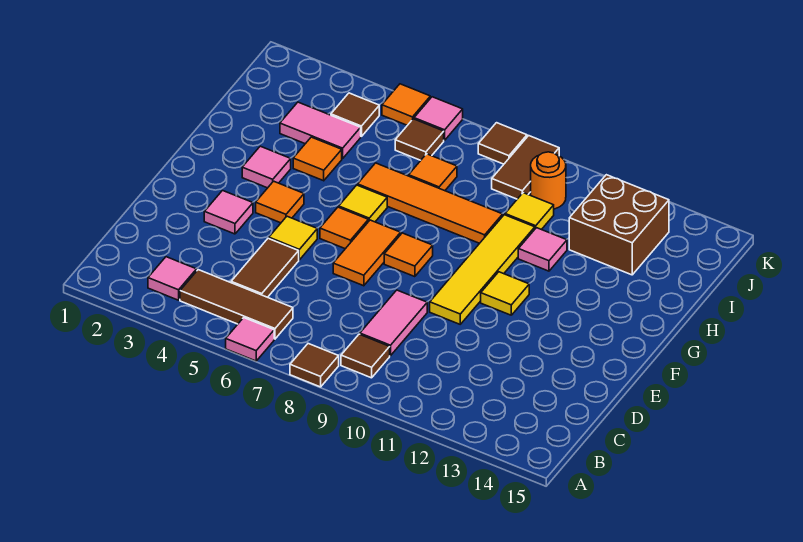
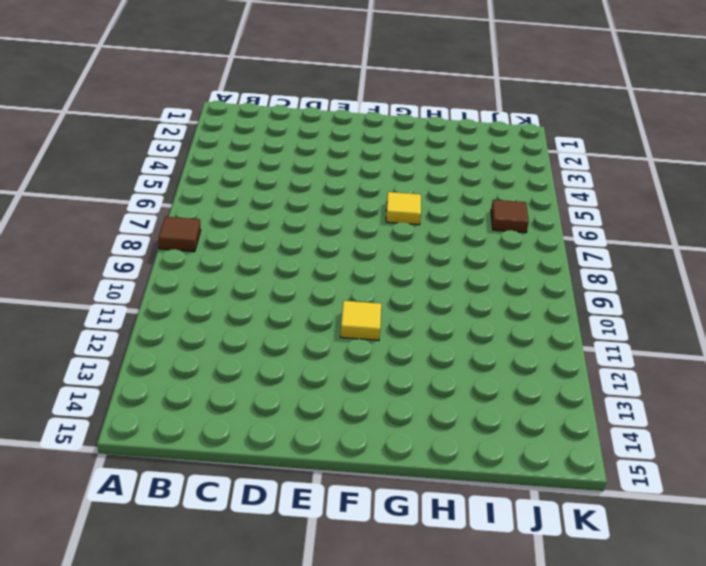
none -> pink 1x1 tile [226,318,274,361]
none -> pink 1x1 tile [148,257,197,300]
none -> brown 1x3 tile [180,270,293,339]
none -> brown 1x1 tile [341,334,390,378]

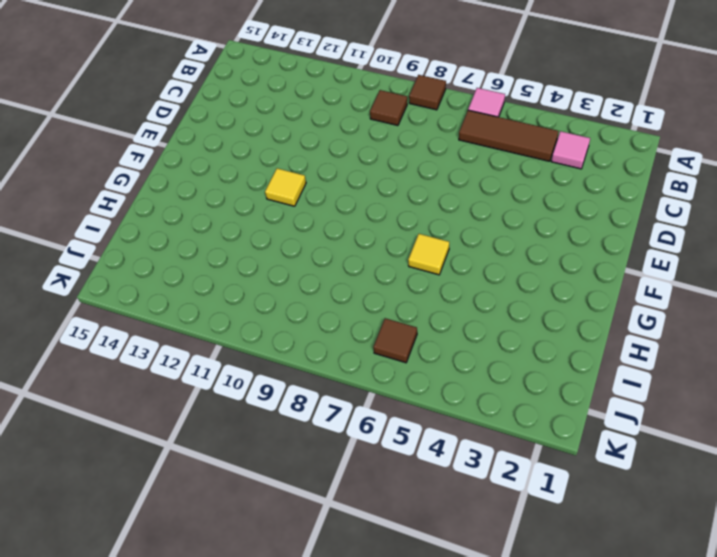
none -> brown 1x2 tile [231,238,299,297]
none -> pink 1x2 tile [360,290,427,356]
none -> pink 1x1 tile [204,191,253,234]
none -> yellow 1x1 tile [269,216,317,260]

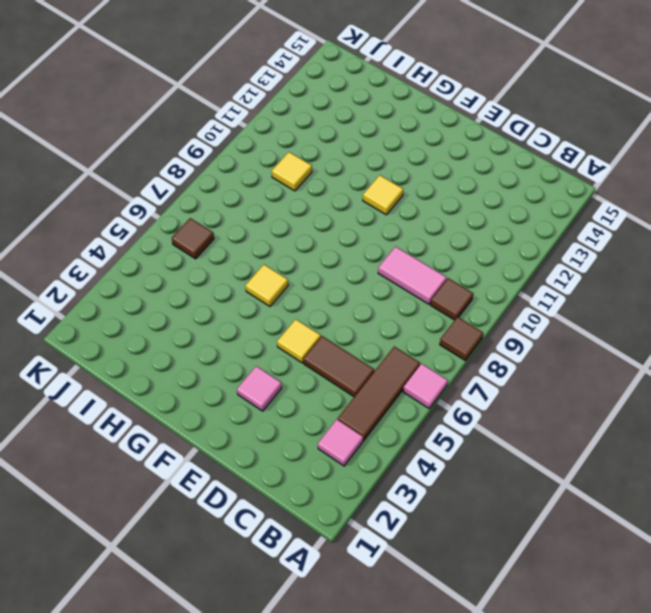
none -> orange 1x2 tile [333,220,401,286]
none -> yellow 1x4 tile [430,215,535,324]
none -> orange 1x1 tile [256,181,304,223]
none -> orange 1x1 tile [320,207,368,249]

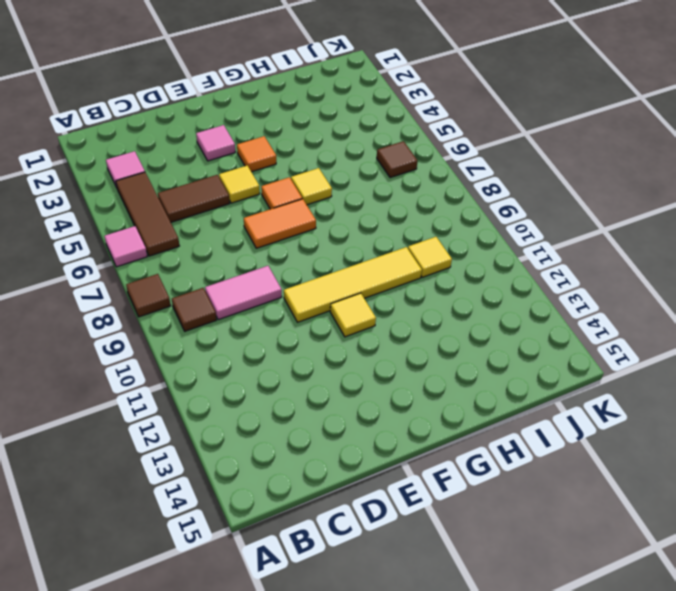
none -> orange 1x1 tile [384,233,433,277]
none -> pink 1x1 tile [242,146,291,188]
none -> orange 1x1 tile [293,137,342,181]
none -> orange 1x4 tile [358,163,503,243]

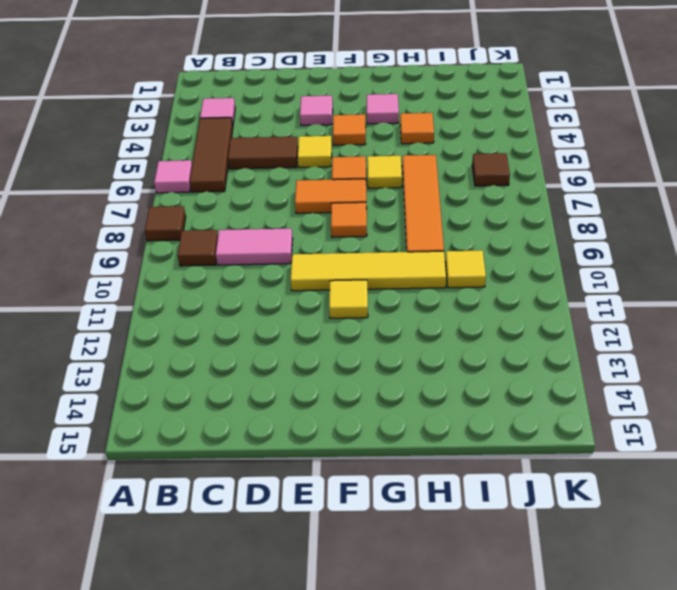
none -> pink 1x1 tile [518,228,567,271]
none -> pink 1x2 tile [280,102,361,159]
none -> orange 1x1 tile [409,154,457,191]
none -> brown 2x2 brick [569,175,669,275]

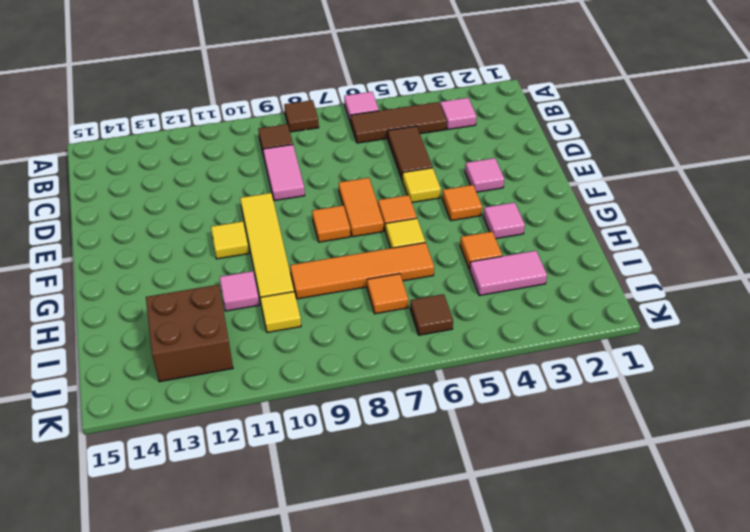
none -> brown 1x1 tile [331,93,379,137]
none -> brown 1x2 tile [492,136,559,199]
none -> orange 1x1 round brick [531,152,566,209]
none -> orange 1x1 tile [382,84,430,125]

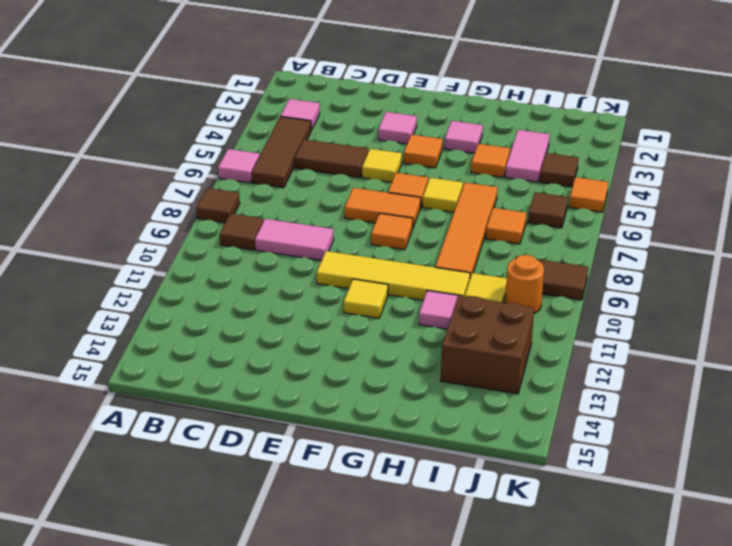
none -> pink 1x1 tile [414,97,463,140]
none -> brown 1x1 tile [478,123,527,164]

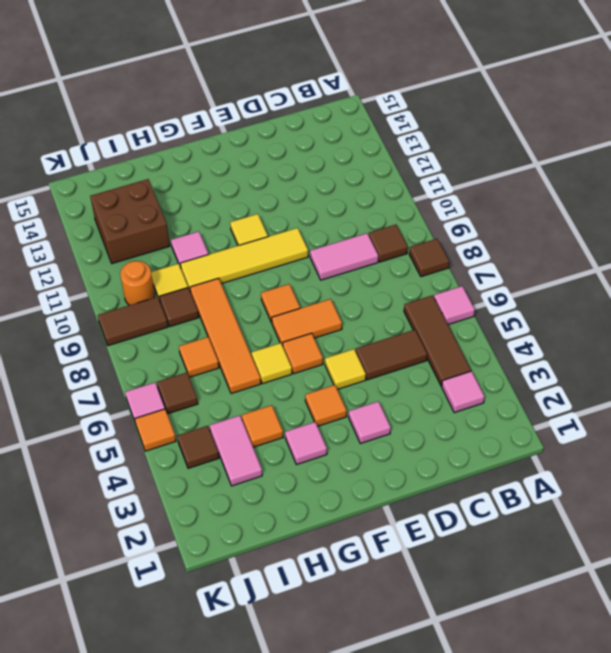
brown 1x1 tile [159,288,199,327] -> brown 1x1 tile moved to [478,123,527,164]

